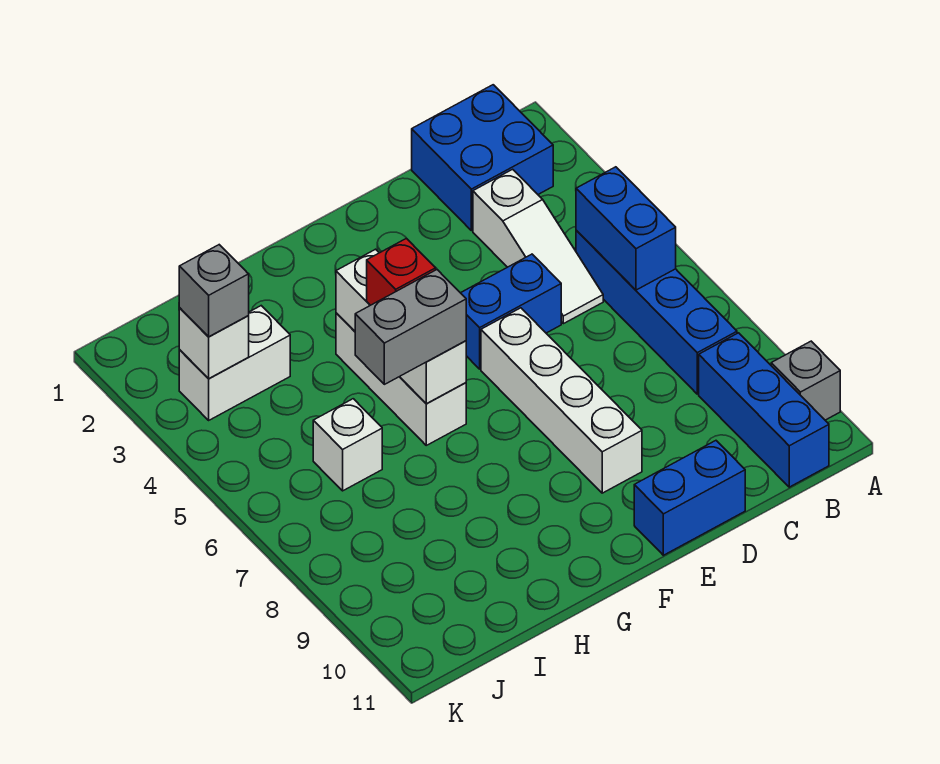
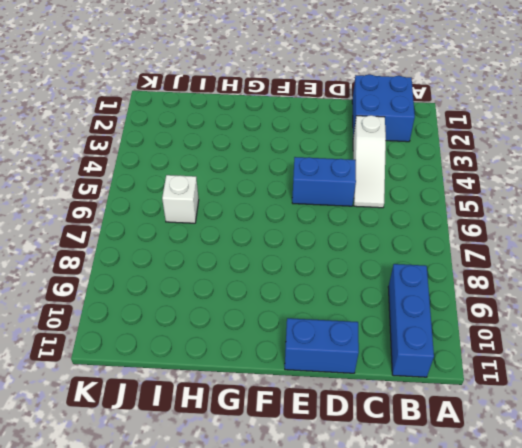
none -> grey 1x1 brick [771,341,840,420]
none -> blue 1x4 brick [576,230,737,394]
none -> white 1x4 brick [481,308,642,493]

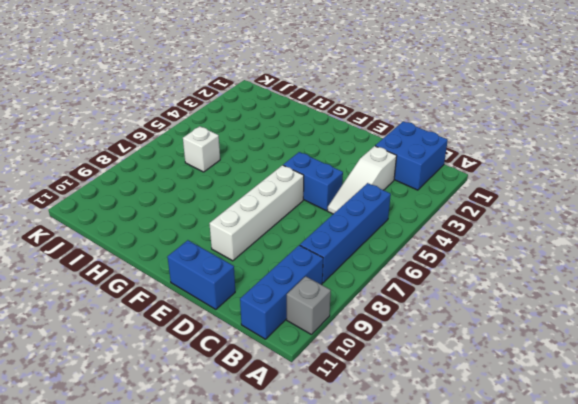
none -> white 1x3 brick [336,313,466,445]
none -> white 1x2 brick [179,306,290,420]
none -> blue 1x2 brick [576,167,676,290]

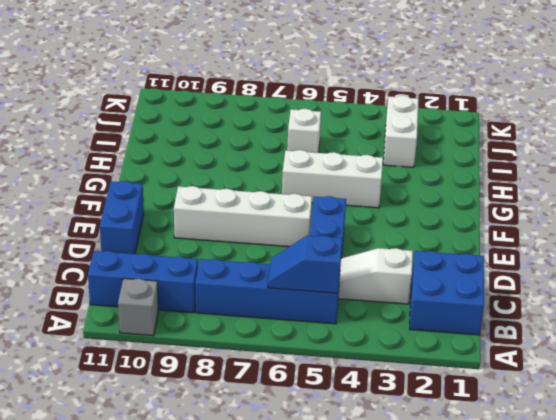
blue 1x2 slope [268,236,342,293] -> blue 1x2 brick [576,167,676,290]
none -> white 1x3 brick [336,249,466,404]
none -> white 1x1 brick [179,308,249,379]
none -> red 1x1 brick [367,238,436,305]

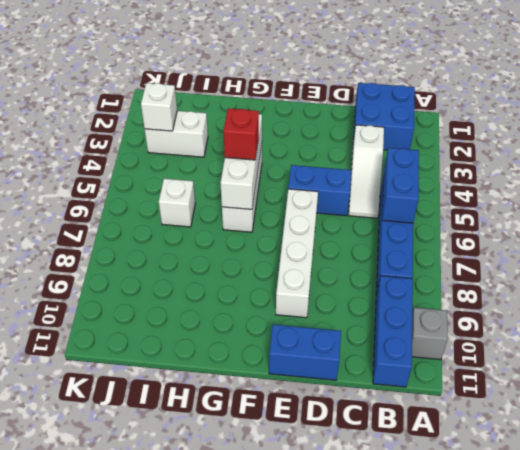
none -> grey 1x2 brick [355,270,466,384]
none -> grey 1x1 brick [179,245,249,337]

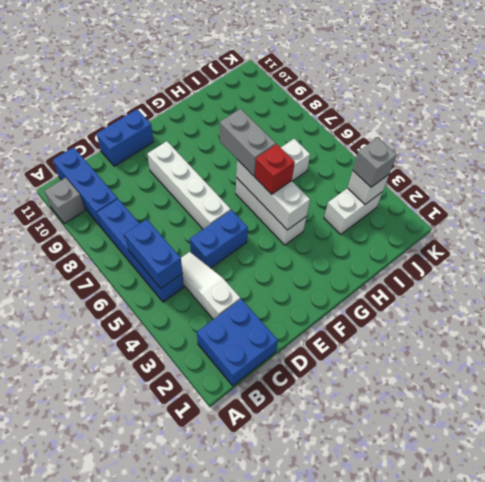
grey 1x2 brick [220,109,276,176] -> grey 1x2 brick turned to [355,270,466,384]

